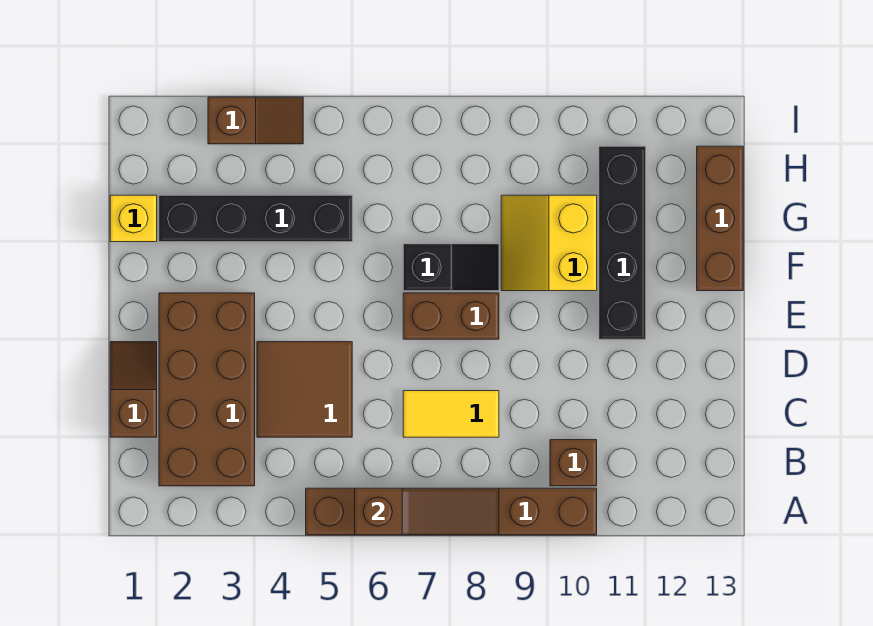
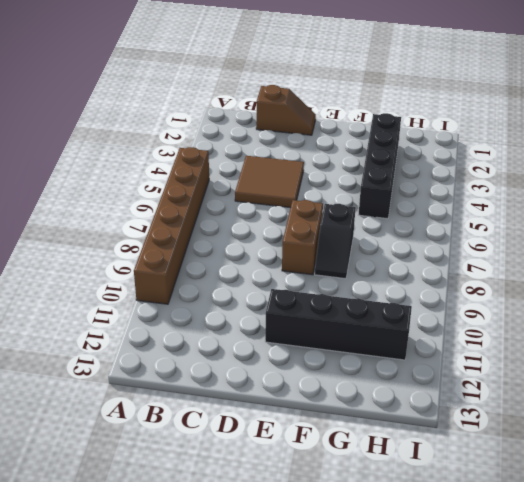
none -> brown 2x4 brick [159,293,255,486]
none -> brown 1x1 brick [550,440,597,486]
none -> yellow 1x2 tile [403,391,499,437]

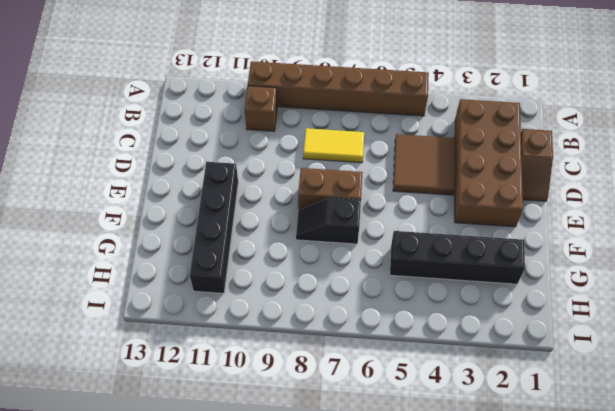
none -> yellow 2x2 slope [501,195,597,291]
none -> brown 1x3 brick [697,146,743,291]
none -> yellow 1x1 brick [110,195,157,242]

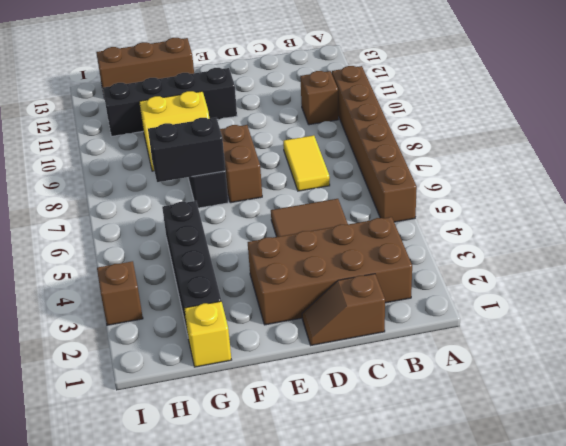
black 1x2 brick [148,118,225,182] -> none
none -> brown 1x3 slope [355,488,499,535]

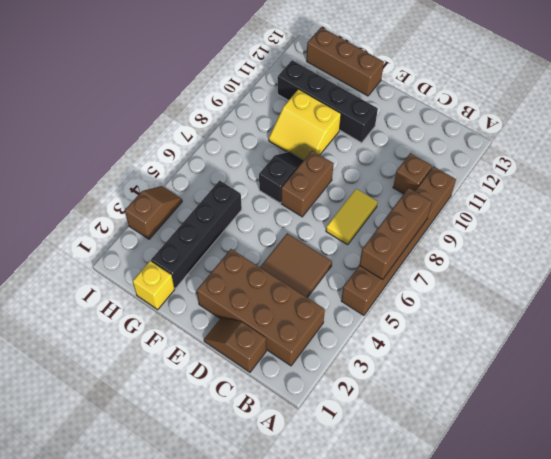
brown 1x3 brick [359,188,432,279] -> brown 1x3 slope [355,488,499,535]

